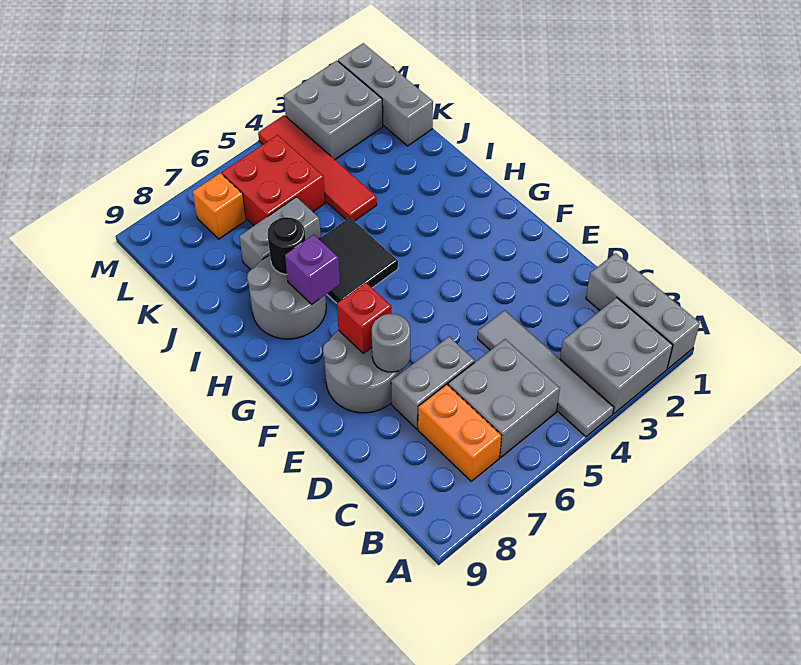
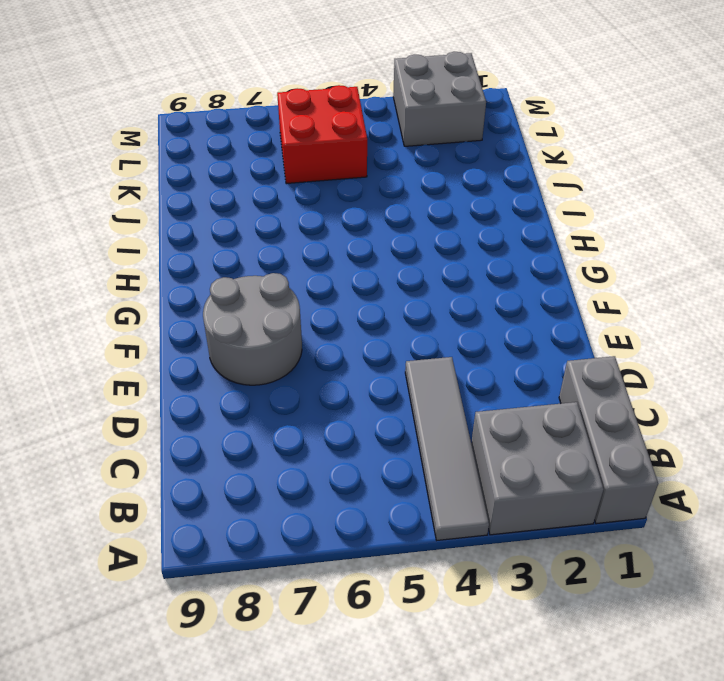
none -> grey 2x2 brick [448,339,560,457]
none -> orange 1x2 brick [418,384,501,481]
none -> grey 1x2 brick [391,337,475,429]

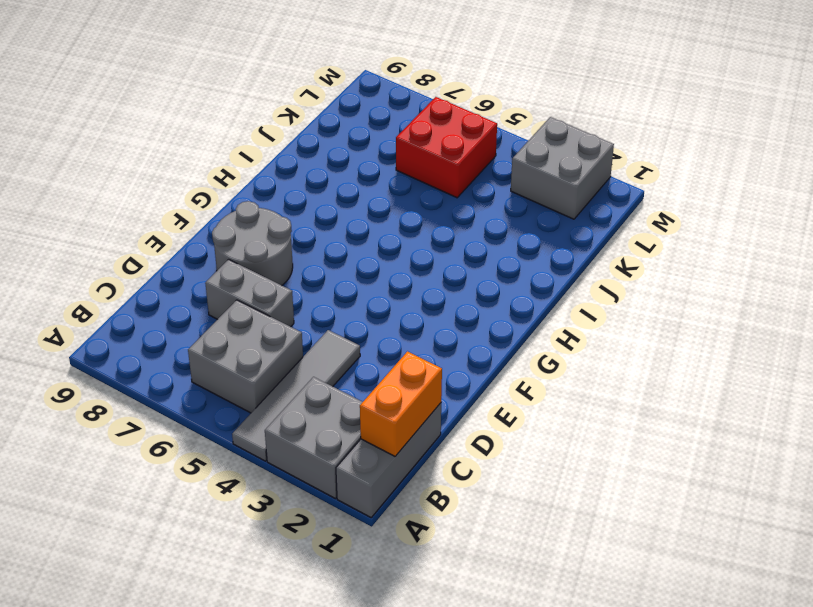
orange 1x2 brick [360,352,442,456] -> orange 1x2 brick moved to [418,384,501,481]
none -> black 2x2 tile [319,218,398,303]
none -> grey 2x2 round brick [247,256,326,339]
none -> red 1x4 tile [258,115,377,221]

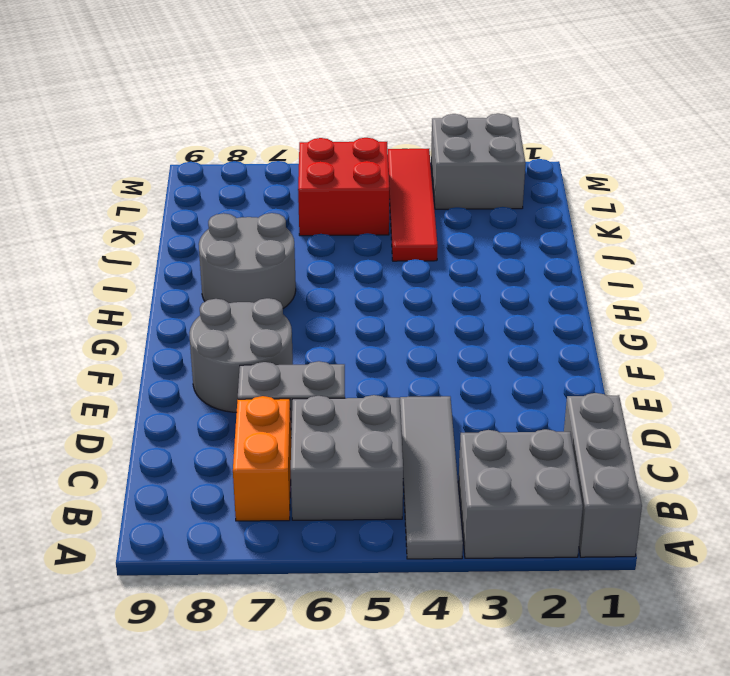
none -> black 2x2 tile [319,218,398,303]
none -> grey 1x2 brick [239,197,321,270]
none -> grey 1x3 brick [338,43,433,146]

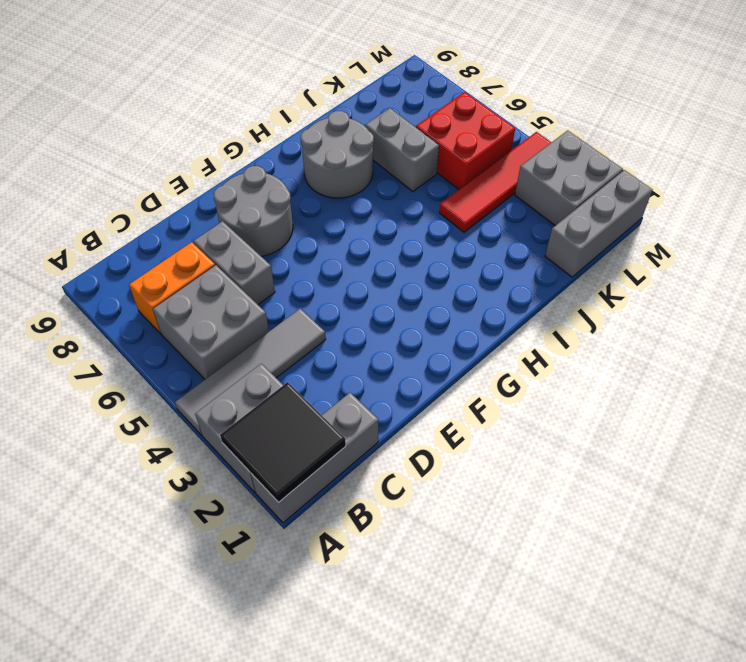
black 2x2 tile [220,382,346,502] -> black 2x2 tile moved to [319,218,398,303]
none -> orange 1x1 brick [193,173,246,239]
none -> grey 1x1 round brick [372,314,410,372]
none -> red 1x1 brick [337,283,391,353]

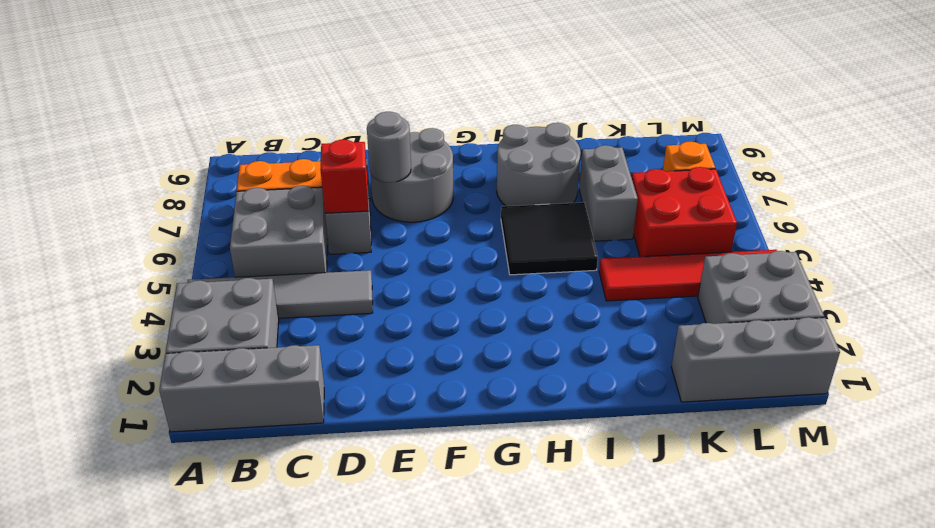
red 1x1 brick [320,140,368,213] -> red 1x1 brick moved to [337,283,391,353]
none -> purple 1x1 brick [285,235,340,304]
none -> black 1x1 round brick [268,217,306,274]

